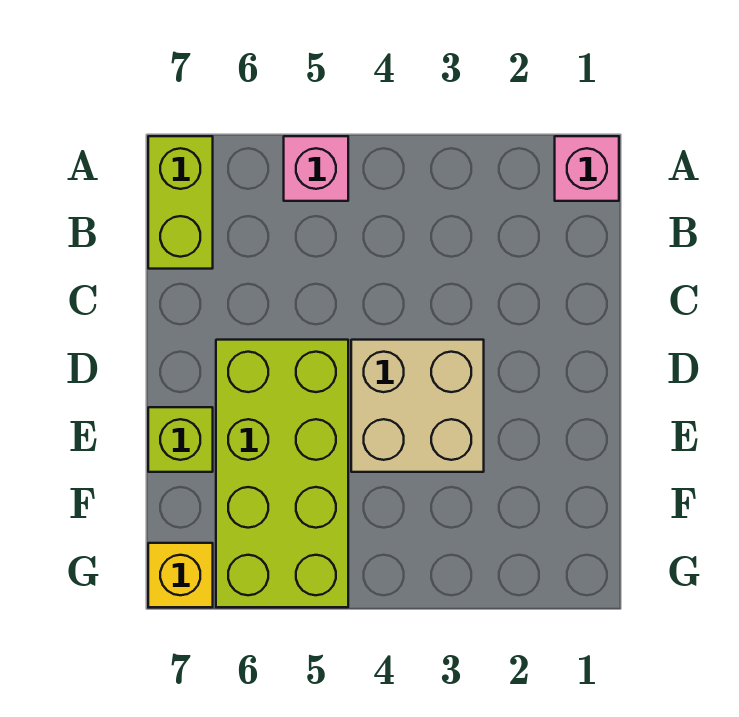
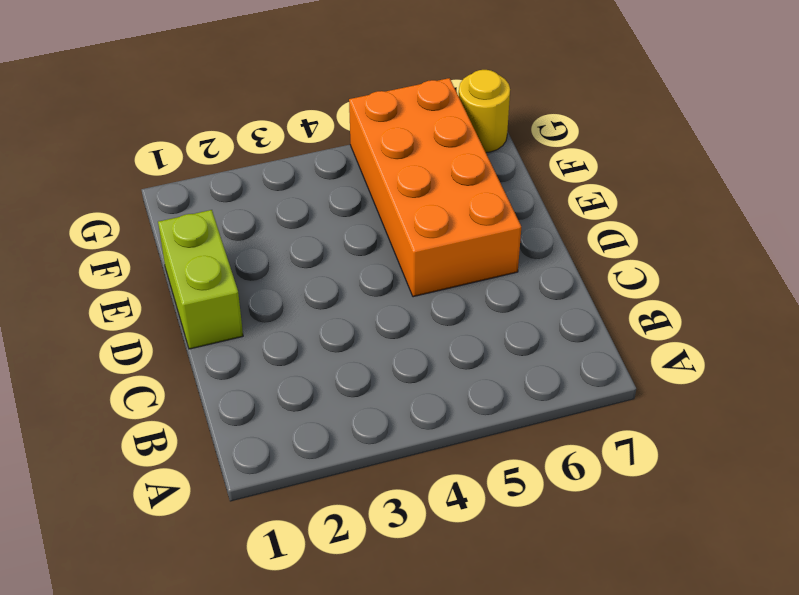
lime 1x2 brick [158,210,243,349] -> lime 1x2 brick moved to [148,136,213,269]
orange 2x4 brick [349,78,521,297] -> lime 2x4 brick [216,340,348,607]
yellow 1x1 round brick [459,70,510,153] -> yellow 1x1 brick [148,543,213,607]
none -> pink 1x1 brick [555,136,619,201]
none -> pink 1x1 brick [284,136,348,201]

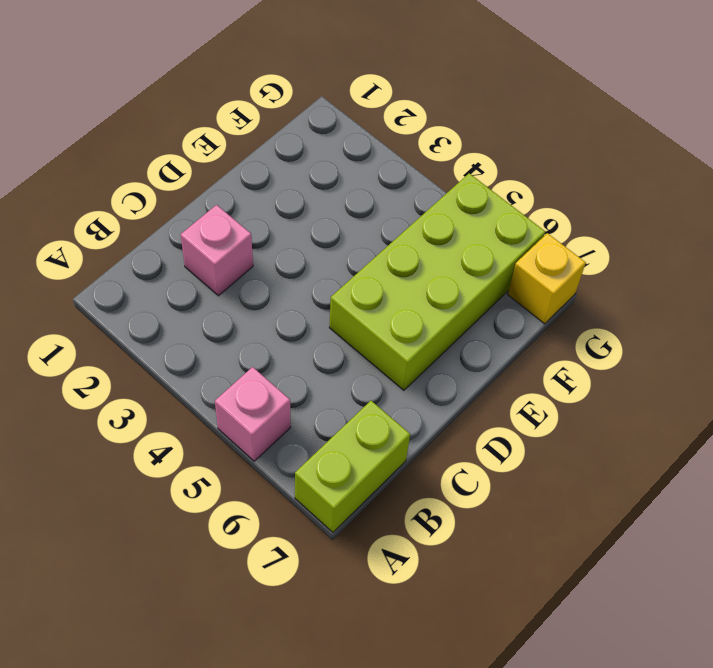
pink 1x1 brick [181,205,253,296] -> pink 1x1 brick moved to [555,136,619,201]
none -> tan 2x2 brick [351,340,484,472]
none -> lime 1x1 brick [148,407,213,472]

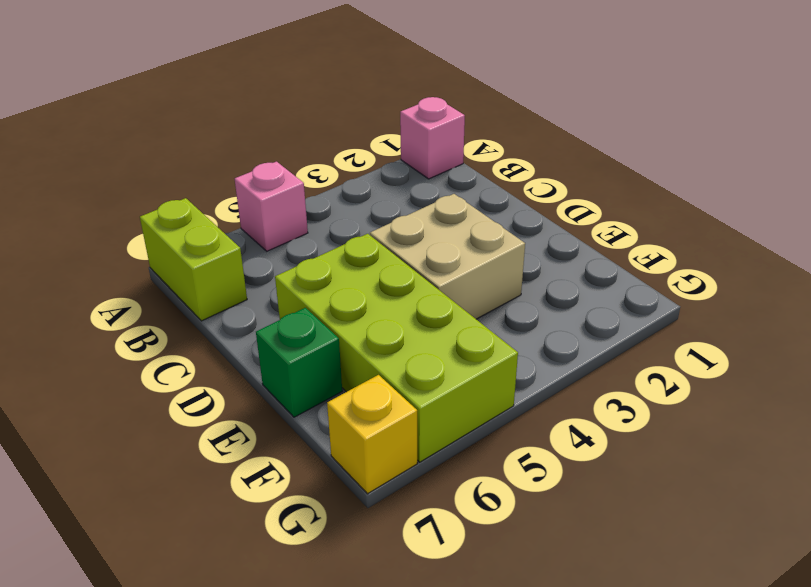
green 1x1 brick [256,308,342,417] -> lime 1x1 brick [148,407,213,472]

